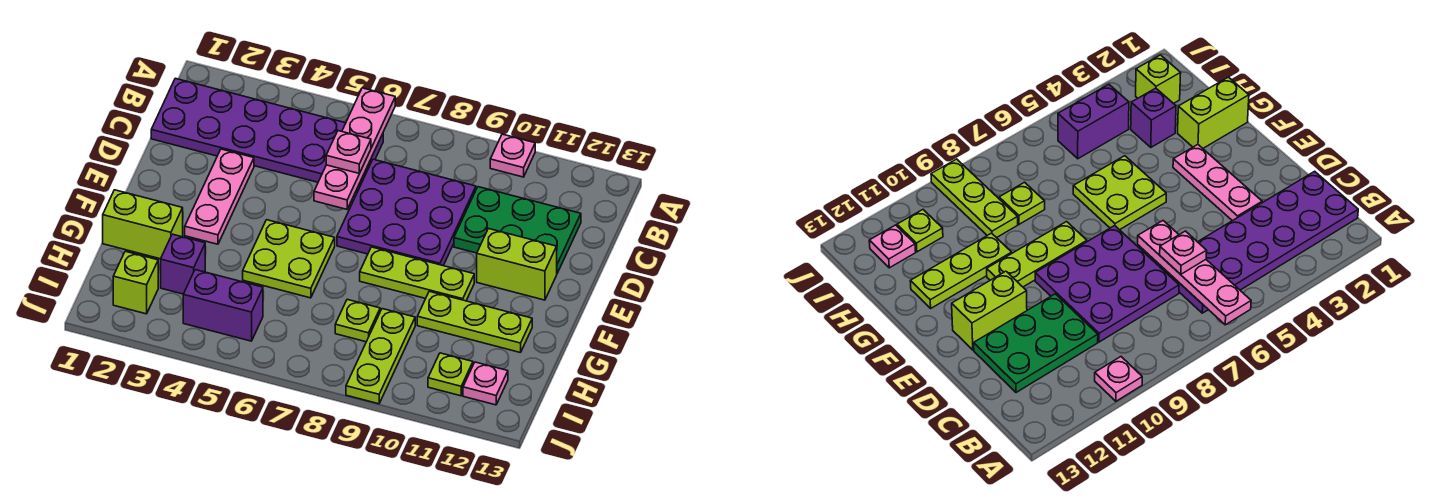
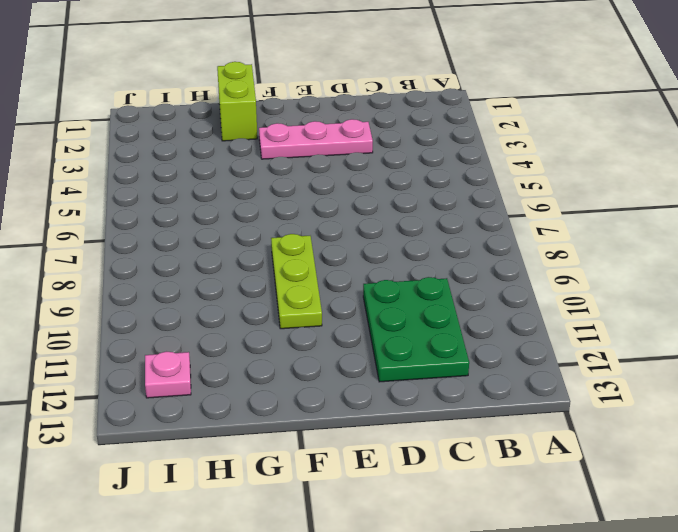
none -> pink 1x1 plate [490,134,535,177]
none -> purple 2x6 plate [151,78,383,192]
none -> purple 3x3 plate [337,159,476,266]

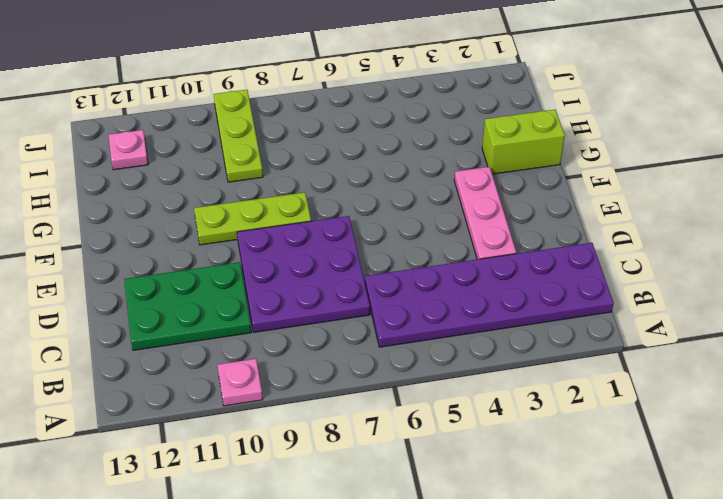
none -> lime 1x2 brick [477,229,557,300]
none -> lime 2x2 plate [243,220,335,298]
none -> lime 1x3 plate [417,291,532,353]

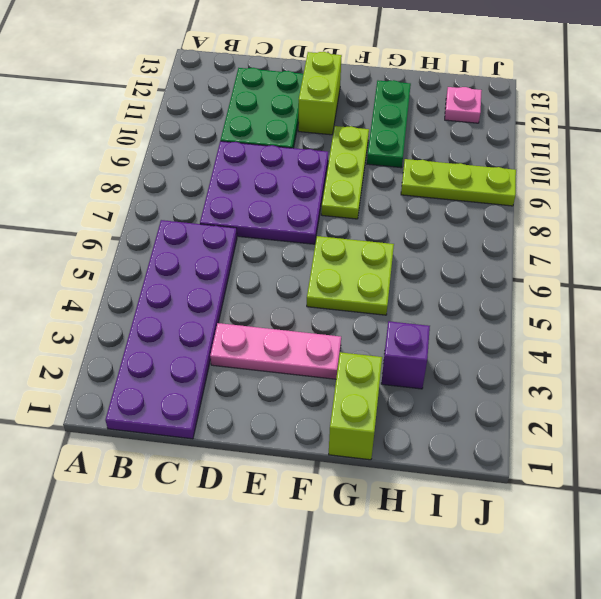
green 1x3 plate [367,80,411,168] -> lime 1x3 plate [417,291,532,353]
none -> pink 1x1 plate [490,134,535,177]
none -> lime 1x1 plate [335,299,380,342]
none -> lime 1x1 brick [113,251,158,314]

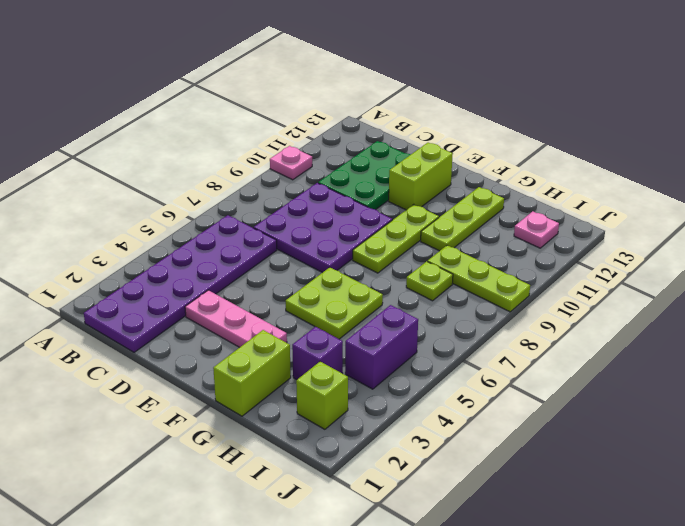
none -> lime 1x1 plate [428,353,473,396]
none -> pink 1x4 plate [314,88,395,209]
none -> pink 1x1 plate [326,131,371,173]

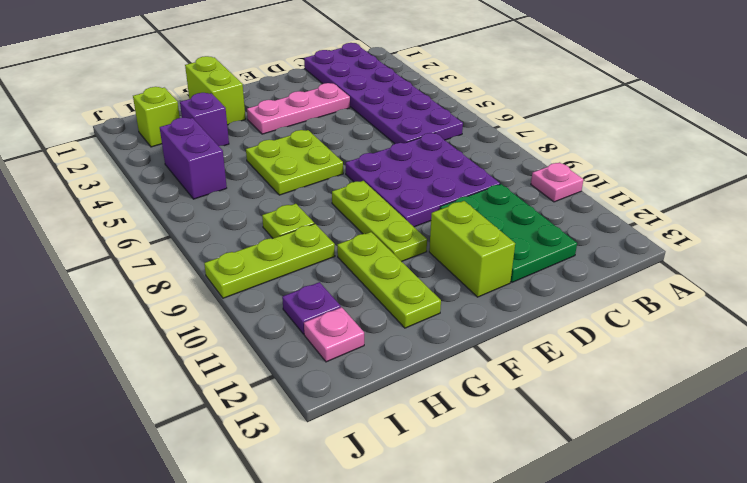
purple 1x1 plate [282,282,341,334] -> lime 1x1 plate [428,353,473,396]
none -> pink 1x4 plate [314,88,395,209]
none -> pink 1x1 plate [326,131,371,173]

